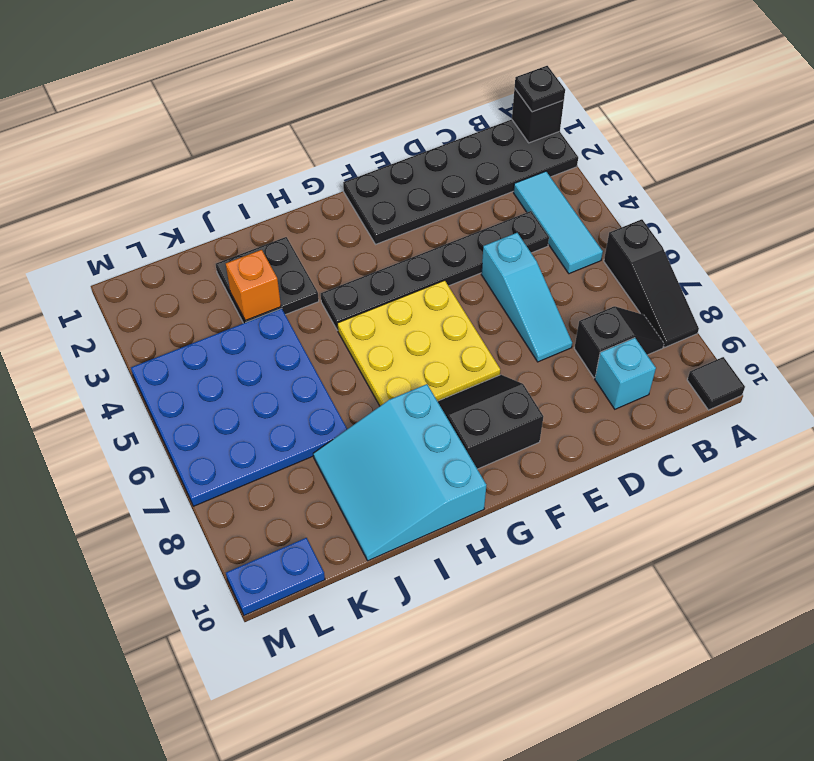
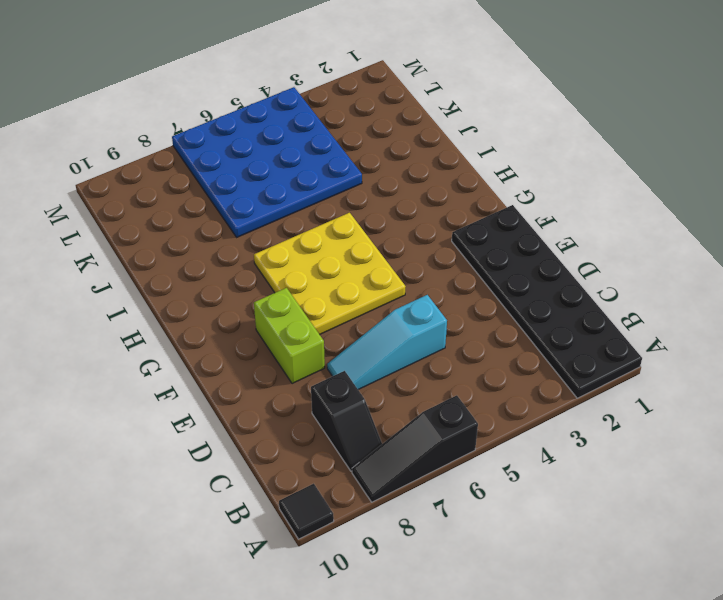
lime 1x2 brick [254,288,325,384] -> black 2x2 slope [438,375,543,469]
none -> cyan 1x3 tile [513,171,603,274]
none -> black 1x6 plate [321,211,549,330]
none -> cyan 1x1 brick [595,338,656,409]

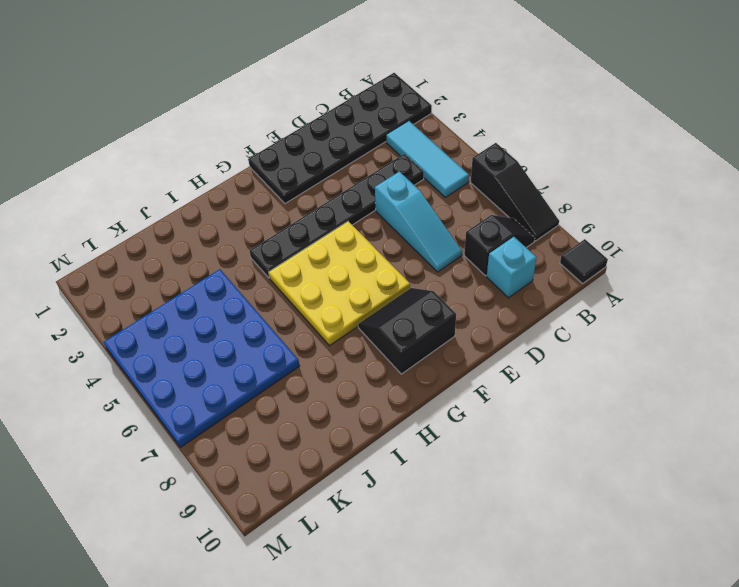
none -> cyan 3x3 slope [313,384,486,561]
none -> black 2x2 plate [216,237,319,323]
none -> blue 1x2 plate [226,538,325,615]

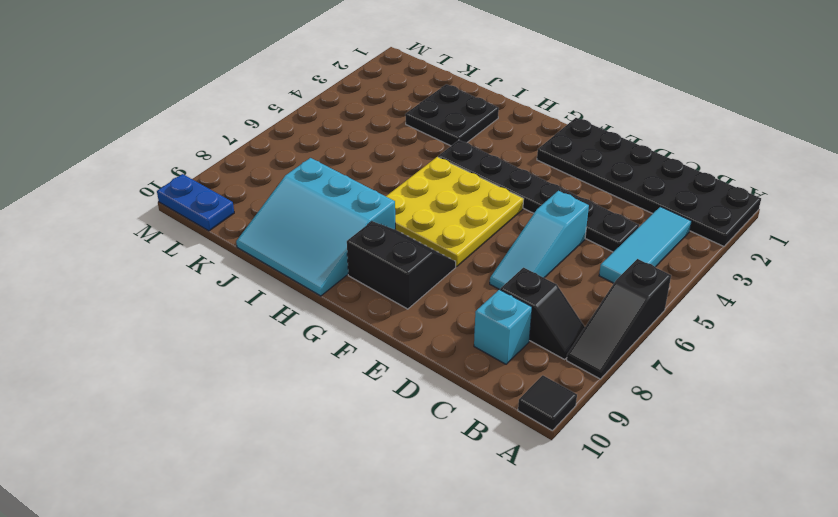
cyan 3x3 slope [236,158,396,296] -> cyan 3x3 slope turned to [313,384,486,561]
none -> blue 4x4 plate [131,308,347,506]
none -> black 1x1 brick [512,88,564,143]
none -> orange 1x1 brick [226,250,281,321]

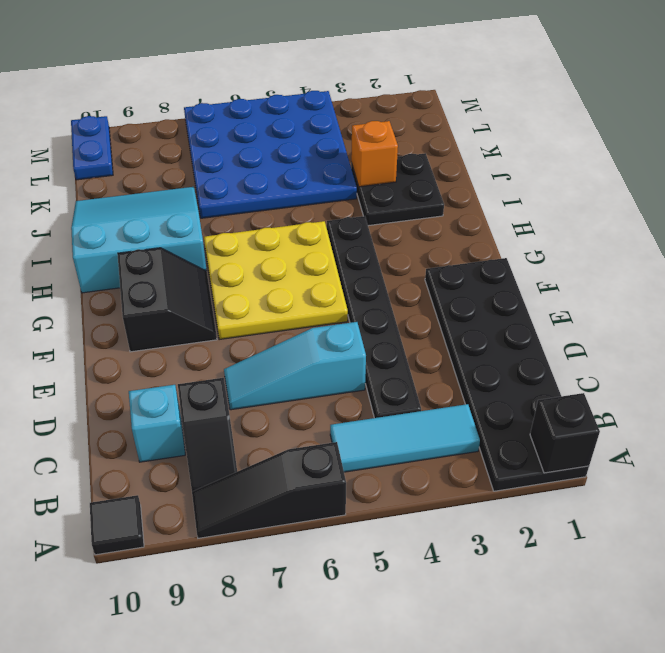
none -> black 1x1 plate [515,66,565,112]

